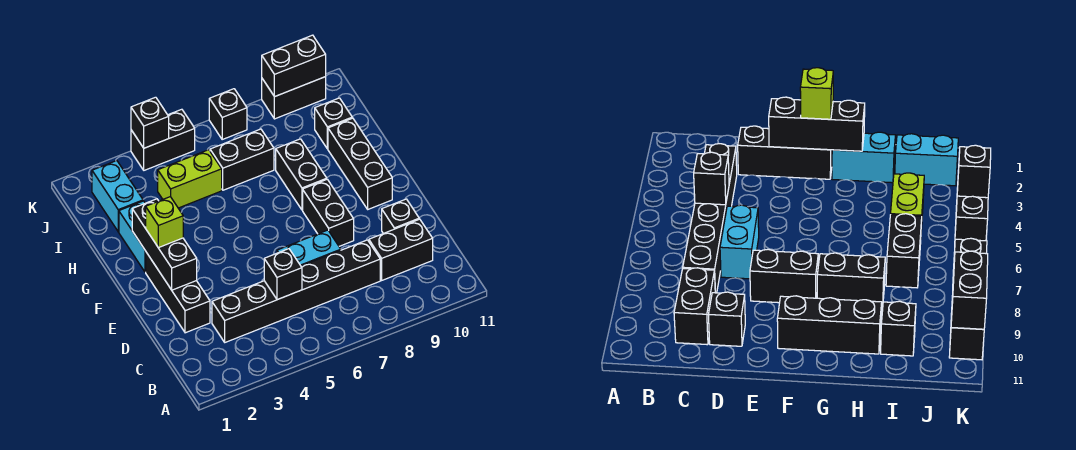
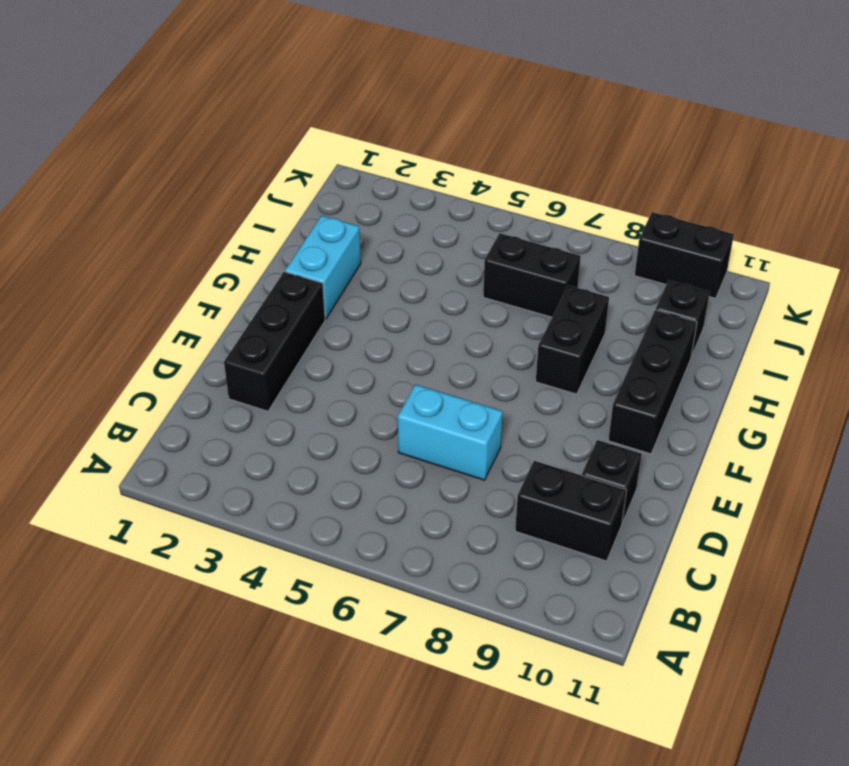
none -> black 1x6 brick [212,240,380,342]
none -> black 1x2 brick [303,179,354,246]
none -> cyan 1x2 brick [92,161,143,232]

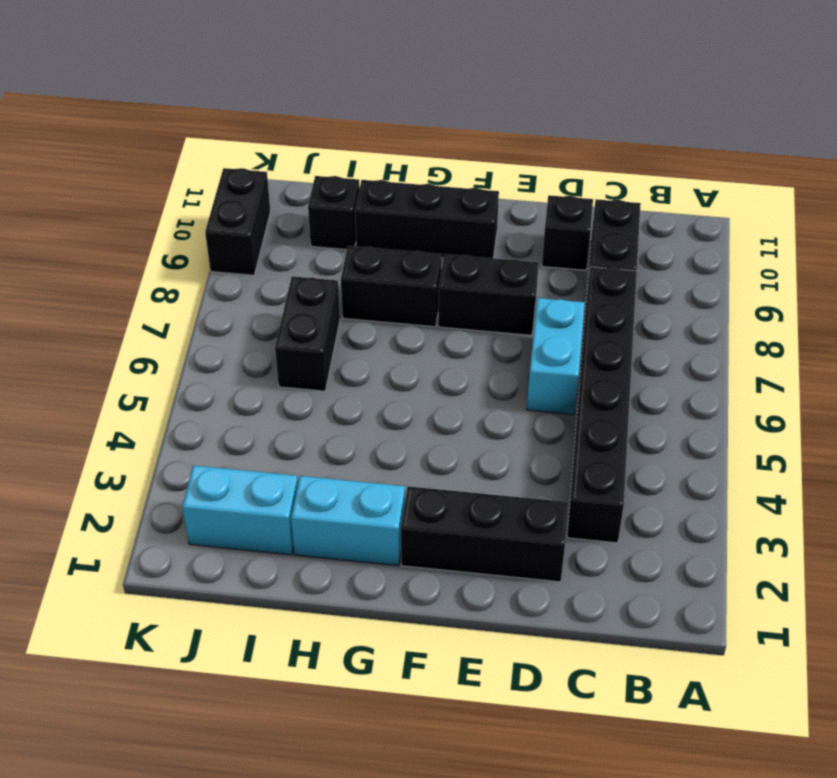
none -> lime 1x2 brick [158,150,222,208]
none -> black 1x2 brick [131,109,195,170]
none -> black 1x1 brick [209,89,247,139]

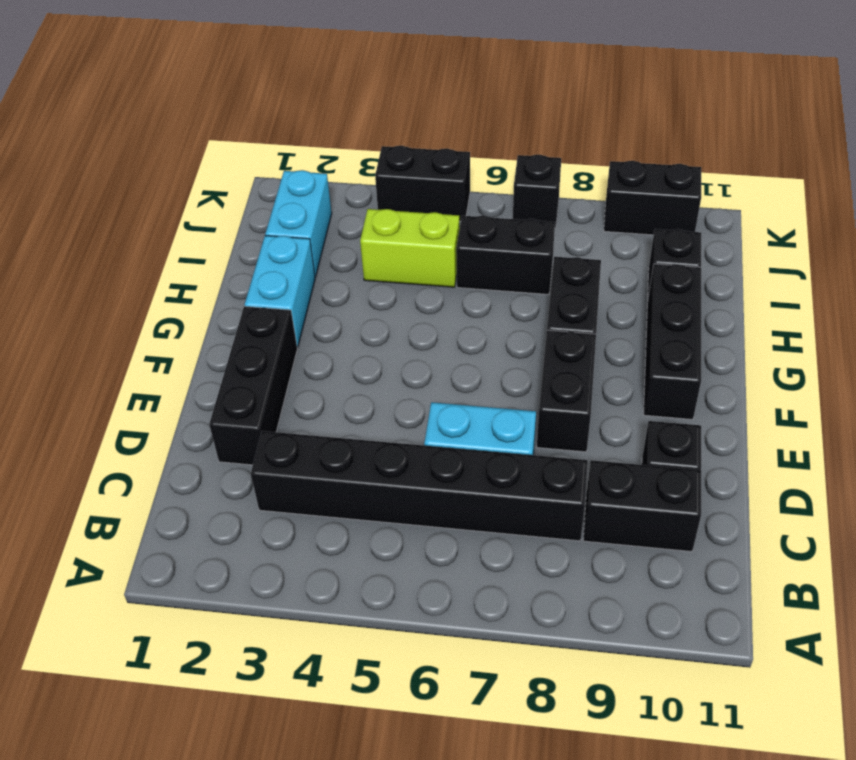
none -> black 1x1 brick [264,249,302,300]
none -> black 1x3 brick [132,199,197,290]
none -> black 1x1 brick [131,97,169,148]

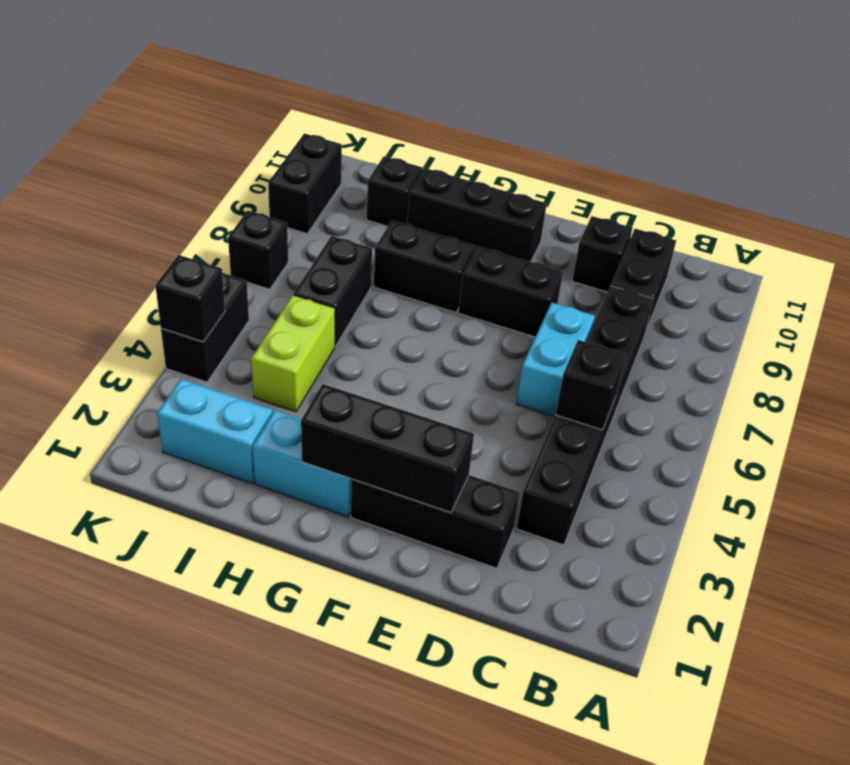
none -> black 1x2 brick [262,35,326,97]
none -> lime 1x1 brick [146,197,183,248]

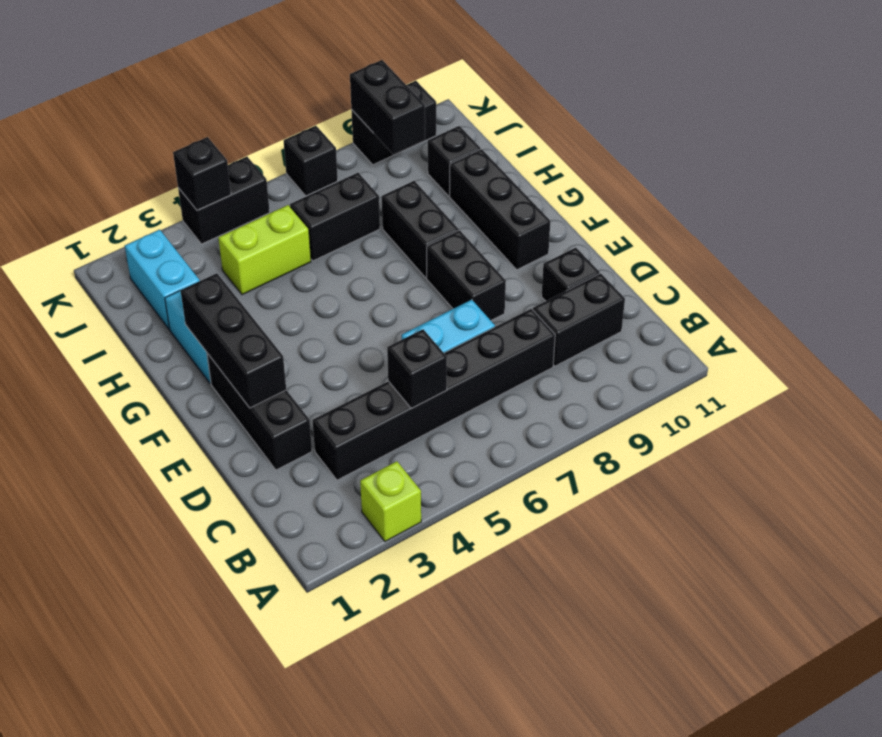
lime 1x1 brick [360,461,421,541] -> lime 1x1 brick moved to [146,197,183,248]
black 1x2 brick [350,60,425,154] -> black 1x2 brick turned to [262,35,326,97]

